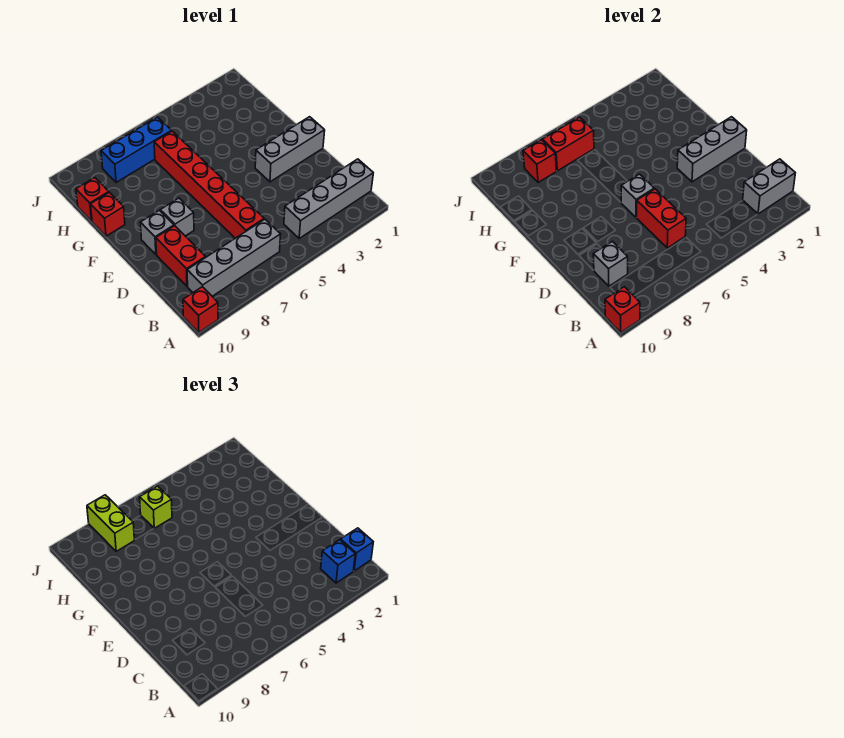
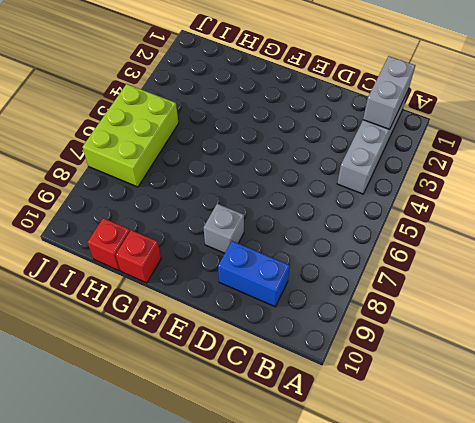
blue 1x2 brick [218,241,290,307] -> red 1x2 brick [156,226,206,286]
lime 2x3 brick [83,84,179,187] -> blue 1x3 brick [101,117,171,182]
none -> red 1x1 brick [183,287,218,332]
none -> grey 1x4 brick [187,219,281,296]
none -> red 1x6 brick [154,131,264,238]

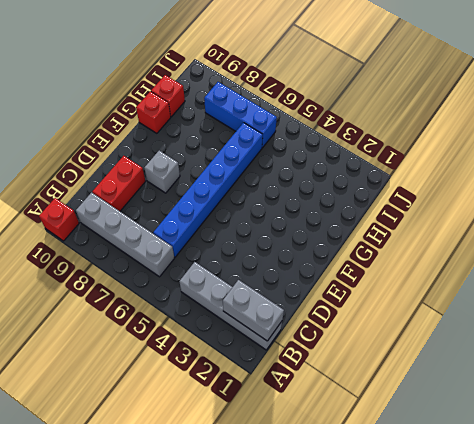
blue 1x6 brick [153,123,263,257] -> red 1x6 brick [154,131,264,238]
none -> grey 1x3 brick [255,117,325,182]
none -> grey 1x1 brick [140,210,174,254]
none -> red 1x1 brick [605,287,640,332]

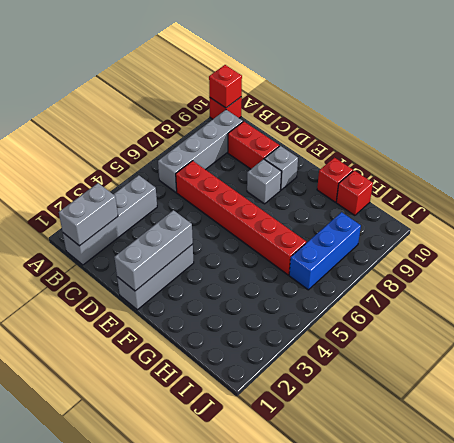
none -> red 1x2 brick [636,189,686,248]
none -> grey 1x1 brick [593,241,628,286]
none -> grey 1x1 brick [621,174,654,217]

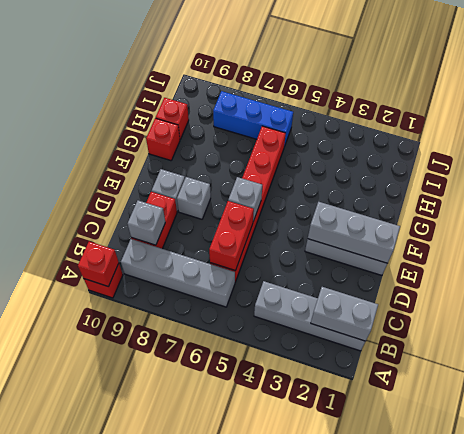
none -> red 1x2 brick [542,117,594,171]
none -> red 1x1 brick [523,140,556,182]
none -> blue 1x1 brick [341,528,373,571]

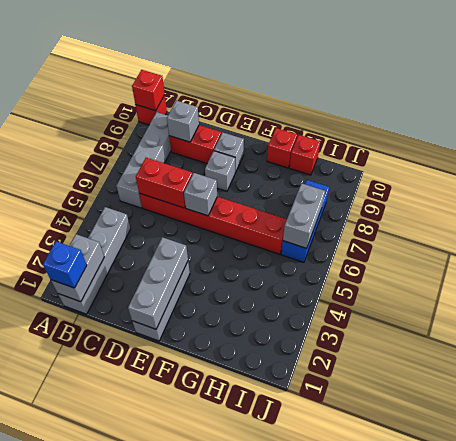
grey 1x2 brick [283,183,325,248] -> red 1x2 brick [542,117,594,171]
none -> red 1x1 brick [523,140,556,182]
none -> blue 1x1 brick [321,540,355,583]
none -> lime 1x1 brick [140,486,172,528]

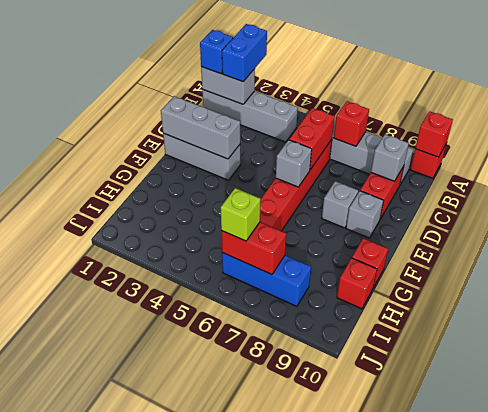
blue 1x2 brick [222,24,267,82] -> blue 1x1 brick [321,540,355,583]
red 1x1 brick [334,101,369,146] -> red 1x1 brick moved to [523,140,556,182]
none -> lime 1x2 brick [87,495,134,551]

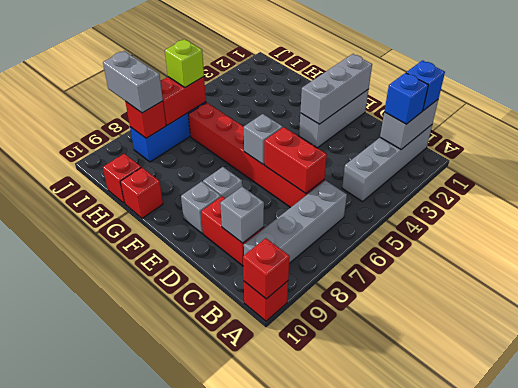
grey 1x2 brick [103,51,163,113] -> lime 1x2 brick [87,495,134,551]

